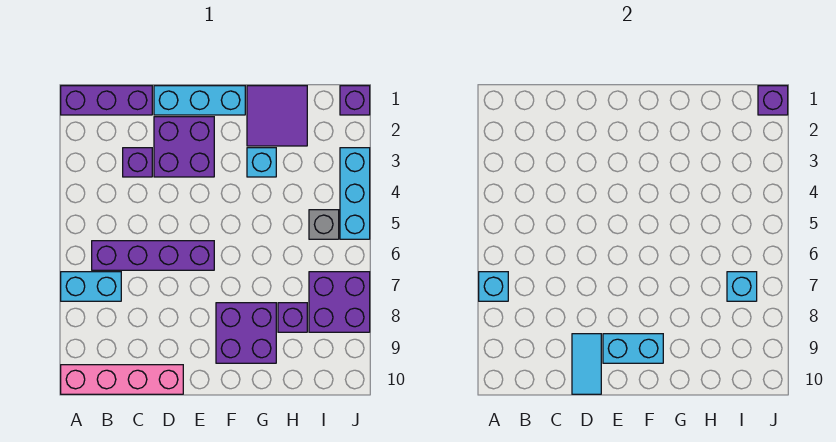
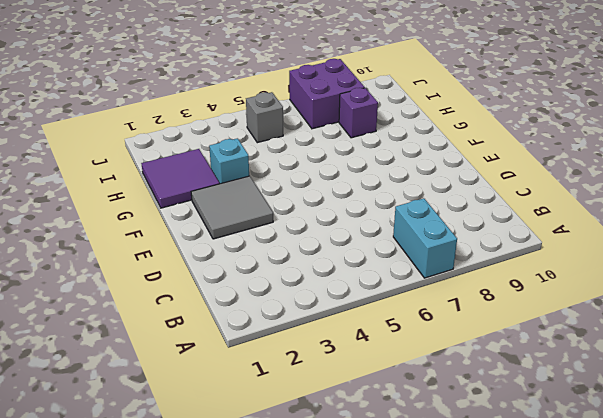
grey 2x2 tile [191,176,273,239] -> purple 2x2 brick [154,117,214,177]
none -> purple 1x3 brick [61,86,152,115]
none -> pink 1x4 brick [61,365,183,394]
none -> purple 1x4 brick [92,241,214,270]

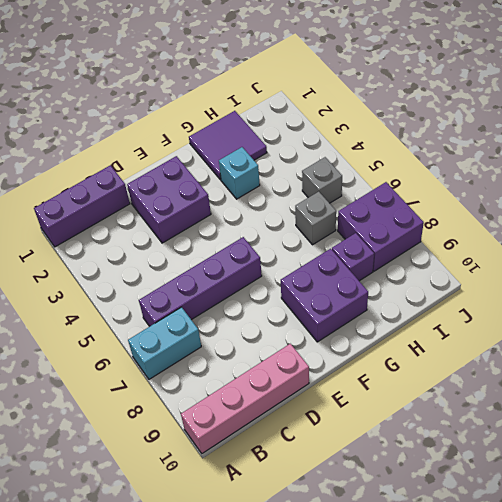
grey 1x1 brick [295,192,336,245] -> none
none -> purple 1x1 brick [123,148,152,177]
none -> cyan 1x3 brick [154,86,245,115]
none -> purple 1x1 brick [340,86,370,115]

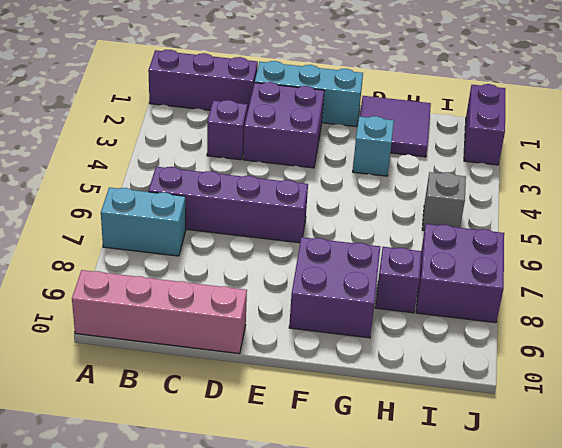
purple 1x2 brick [464,84,505,165] -> purple 1x1 brick [340,86,370,115]
none -> cyan 1x3 brick [340,148,370,239]
none -> cyan 1x1 brick [479,272,508,301]
none -> cyan 1x2 tile [572,334,601,394]

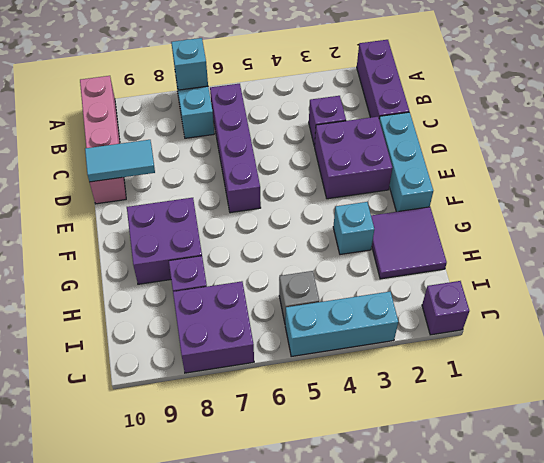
none -> cyan 1x2 brick [603,334,663,363]
none -> cyan 1x1 brick [727,272,757,301]
none -> purple 1x1 brick [758,86,788,115]

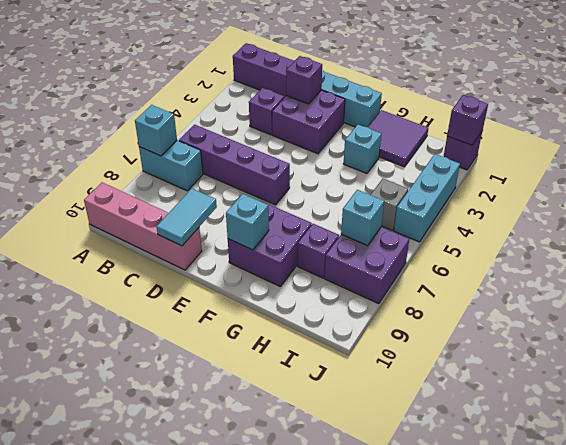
purple 1x1 brick [286,56,322,104] -> none
cyan 1x1 brick [226,194,269,250] -> cyan 1x2 brick [603,334,663,363]

